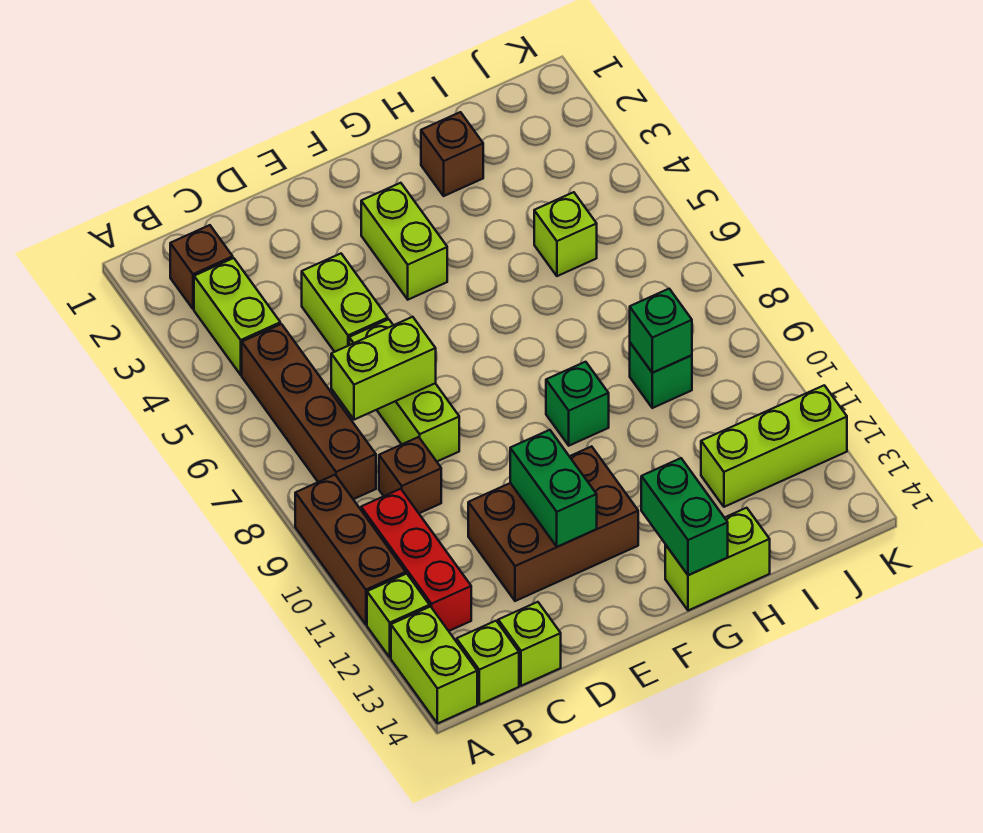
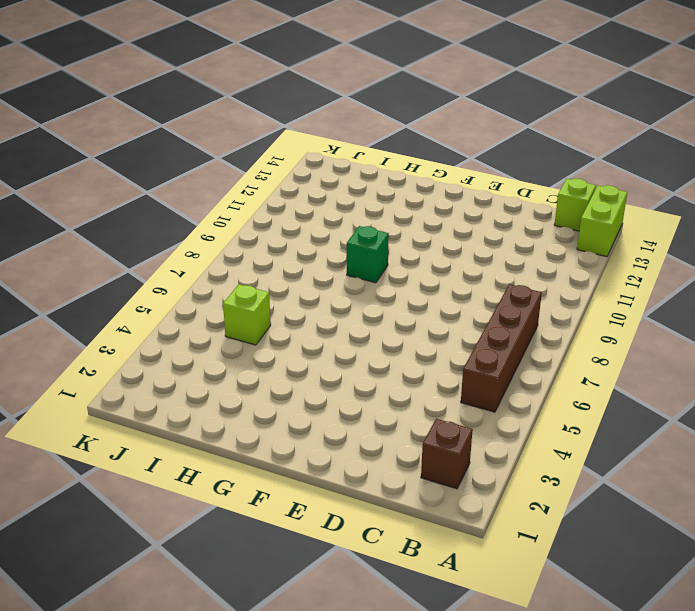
none -> brown 1x3 brick [295,475,406,625]
none -> lime 1x1 brick [367,574,430,657]
none -> lime 1x2 brick [194,258,280,375]

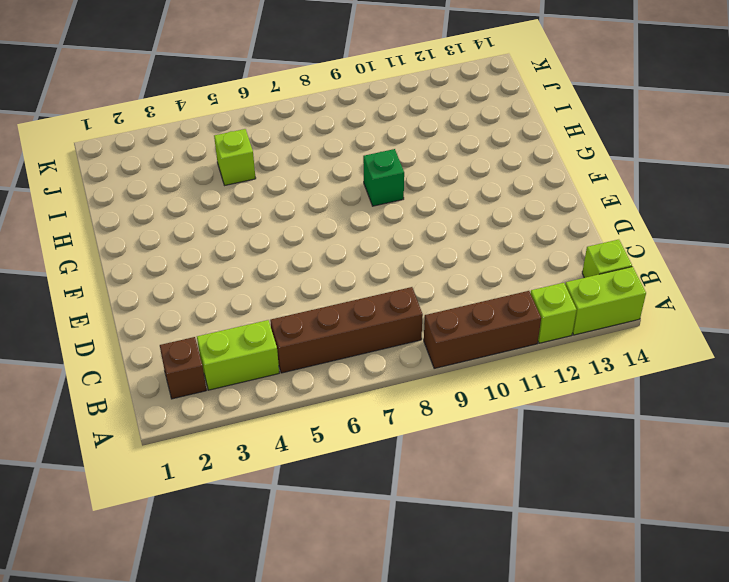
none -> red 1x3 brick [361,489,471,631]
none -> brown 1x1 brick [379,437,441,513]
none -> lime 1x1 brick [498,602,561,686]

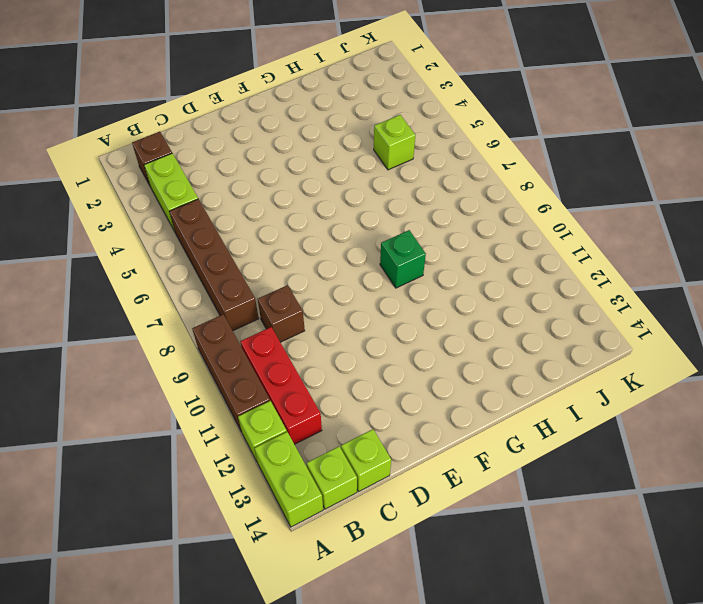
none -> lime 1x2 brick [302,254,388,352]
none -> lime 1x3 brick [349,319,459,461]
none -> brown 2x3 brick [468,446,638,601]

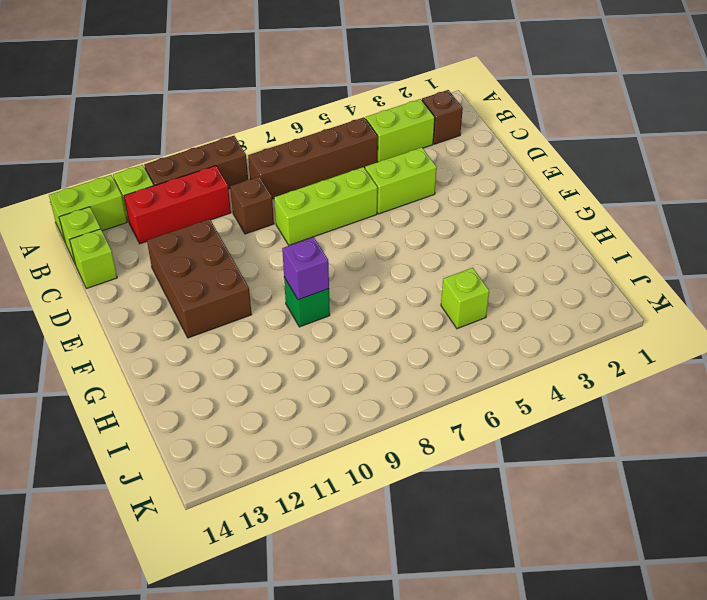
purple 1x1 brick [282,237,329,300] -> none
none -> lime 1x2 brick [361,183,447,300]
none -> lime 1x2 brick [665,508,770,611]
none -> brown 1x1 brick [421,112,483,196]

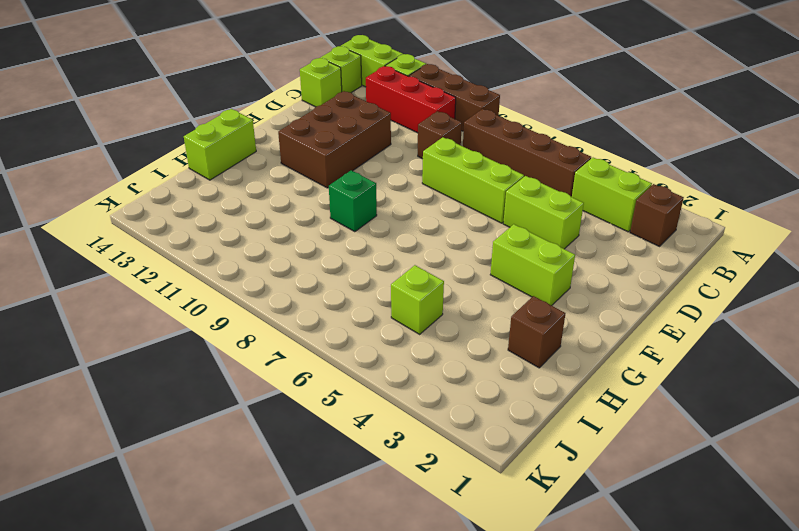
none -> green 1x1 brick [630,343,692,408]
none -> lime 1x3 brick [701,385,847,507]
none -> lime 1x2 brick [331,317,436,420]

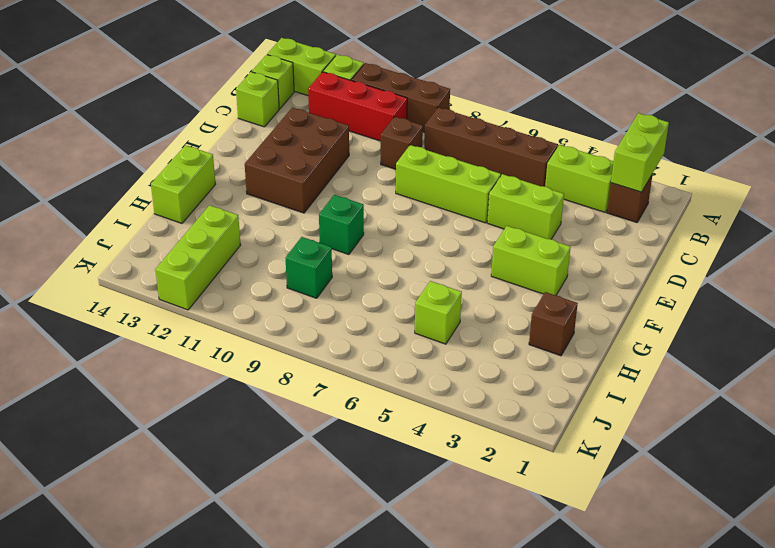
lime 1x2 brick [611,113,669,192] -> lime 1x2 brick moved to [331,317,436,420]
none -> green 1x2 brick [510,430,597,547]
none -> green 1x2 brick [641,458,728,575]
none -> green 1x1 brick [630,289,692,373]

